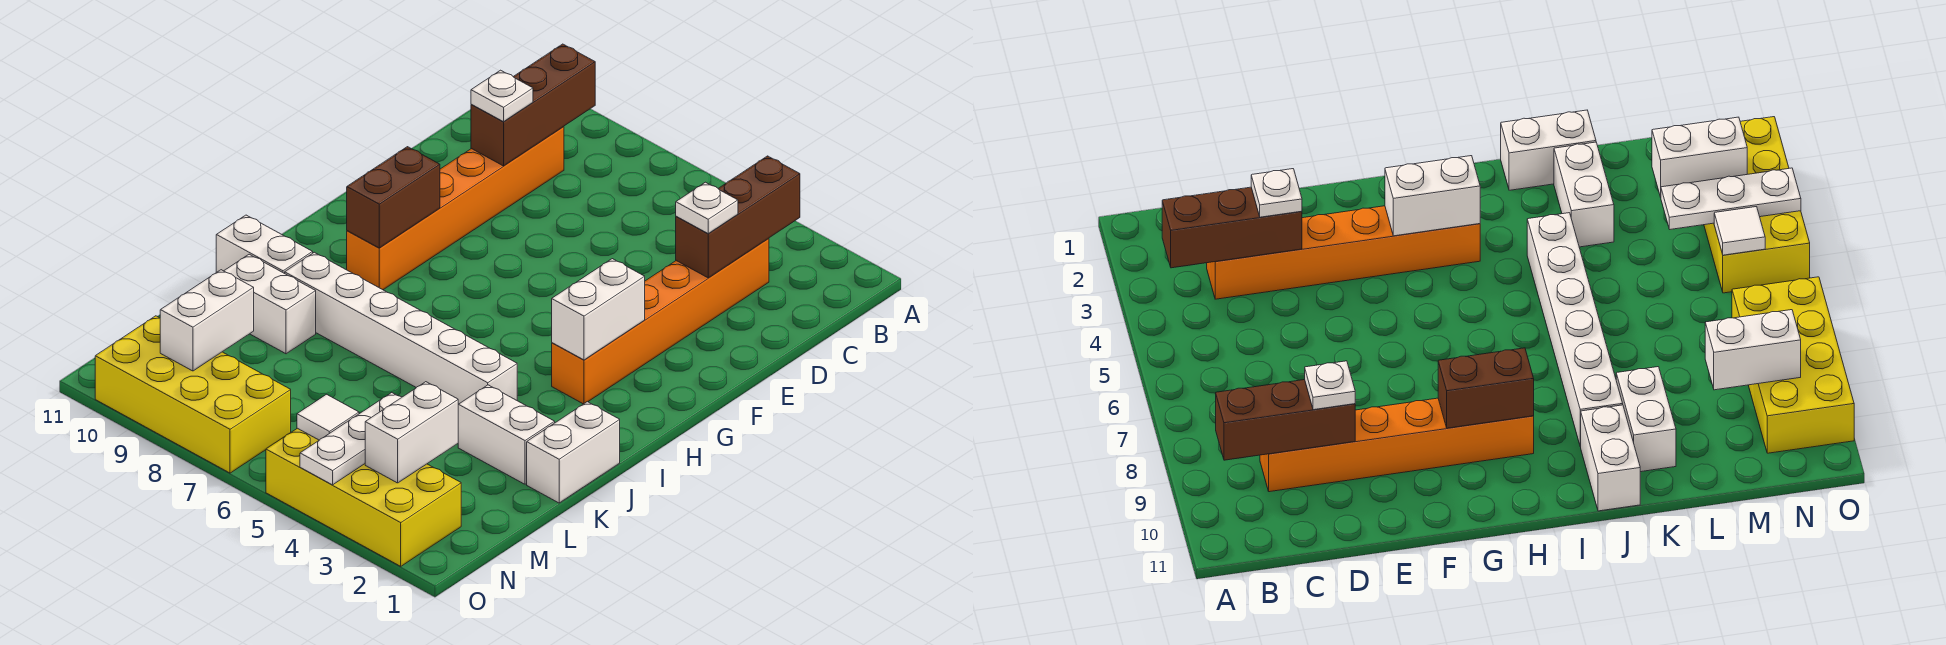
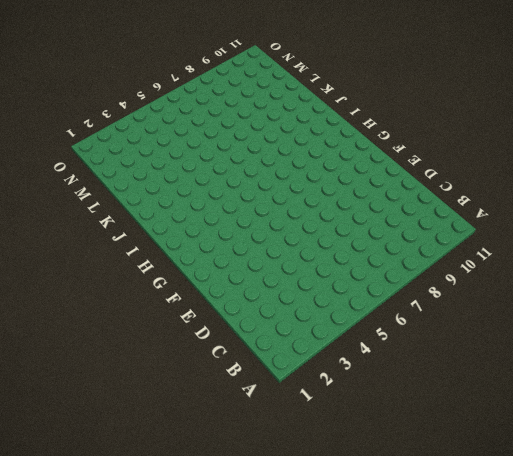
none -> orange 1x6 brick [552,238,769,404]
none -> orange 1x6 brick [347,126,564,290]
none -> white 1x2 brick [527,402,620,503]

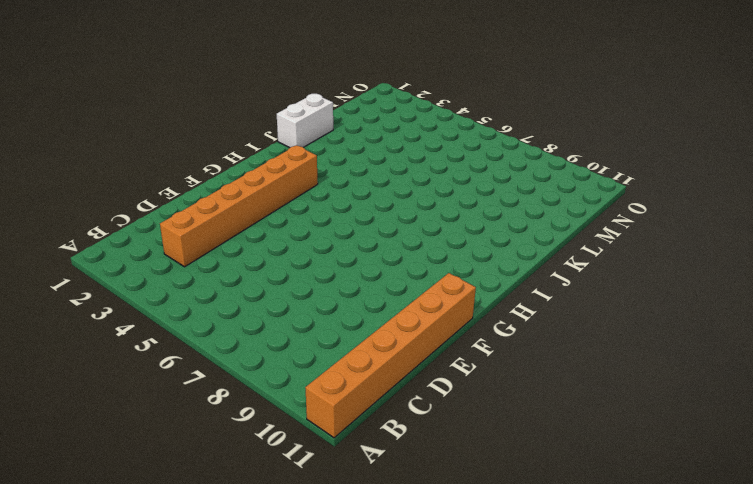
orange 1x6 brick [305,273,476,438] -> orange 1x6 brick moved to [347,126,564,290]
none -> white 1x6 brick [285,252,517,404]
none -> white 1x2 brick [216,215,313,273]
none -> white 1x2 brick [458,385,555,484]

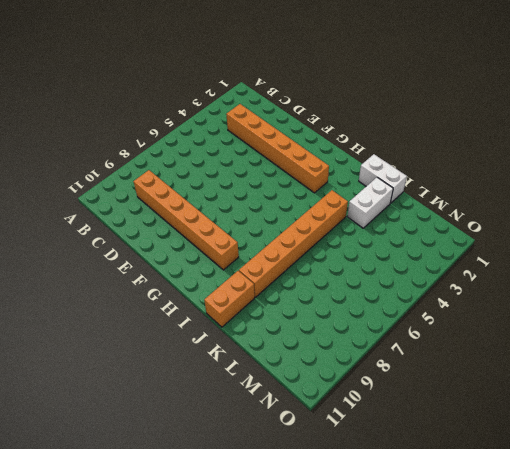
orange 1x6 brick [239,190,348,297] -> white 1x6 brick [285,252,517,404]
orange 1x2 brick [204,271,255,327] -> white 1x2 brick [216,215,313,273]
none -> white 1x2 brick [224,254,316,354]
none -> yellow 2x4 brick [266,428,461,566]
none -> yellow 2x4 brick [95,316,291,473]

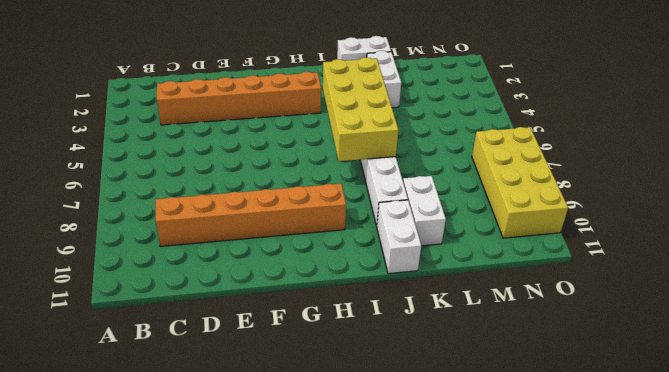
yellow 2x4 brick [323,57,398,161] -> yellow 2x4 brick moved to [266,428,461,566]
none -> brown 1x3 brick [676,156,800,278]
none -> brown 1x3 brick [471,44,595,166]
none -> white 1x2 brick [552,259,645,360]

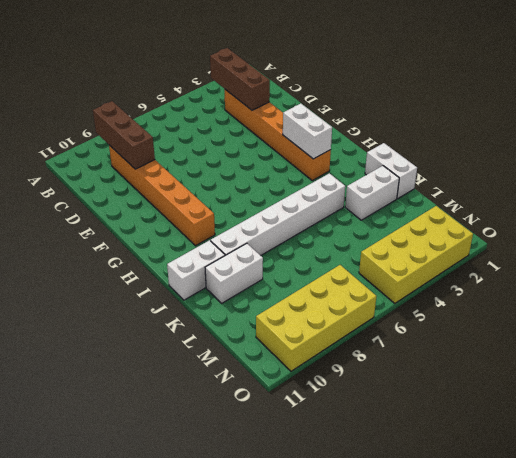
none -> brown 1x2 brick [347,147,440,248]
none -> white 1x2 brick [365,382,458,483]
none -> white 1x3 plate [300,393,402,485]

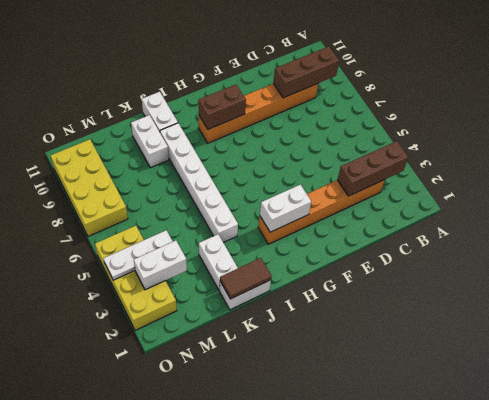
brown 1x2 tile [220,258,272,299] -> none
none -> white 1x2 brick [160,270,254,371]
none -> white 1x1 tile [297,394,359,440]
none -> white 1x1 plate [676,182,738,234]

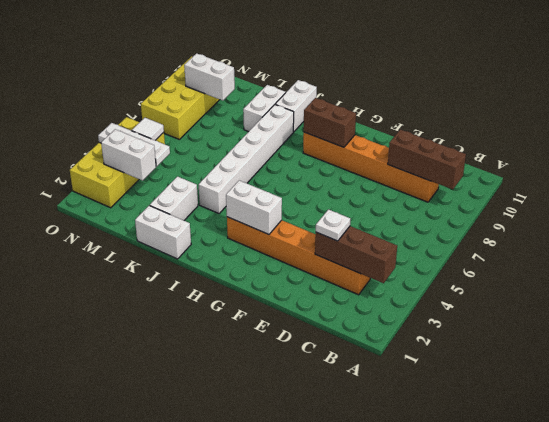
none -> white 1x1 plate [471,70,533,122]

